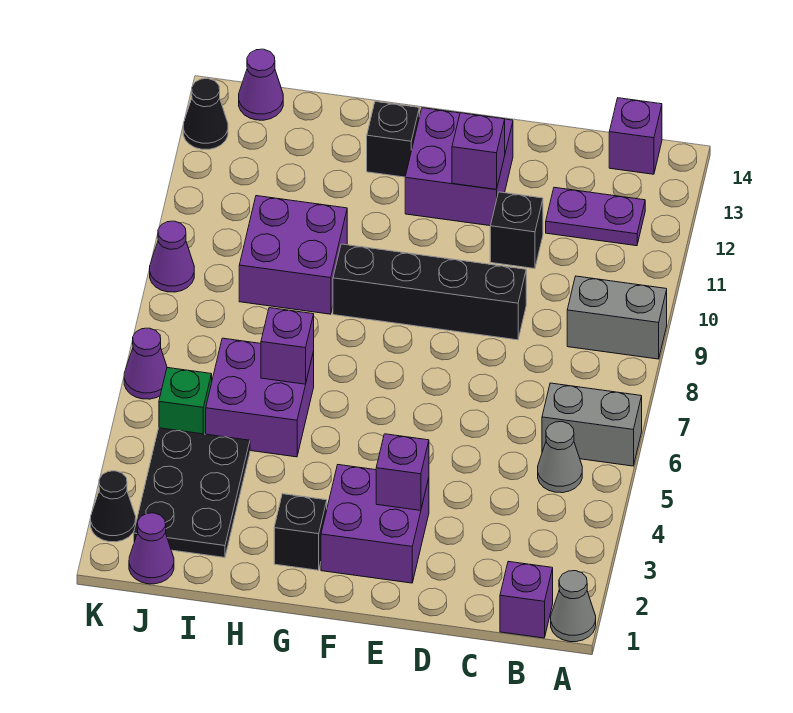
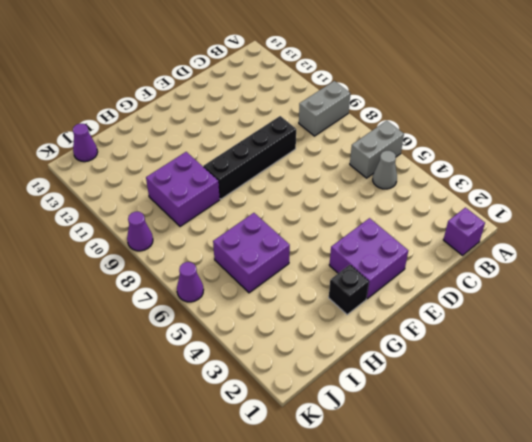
none -> grey 1x1 cone [551,571,596,642]
none -> purple 1x2 plate [546,187,645,246]
none -> purple 1x1 brick [609,98,662,174]

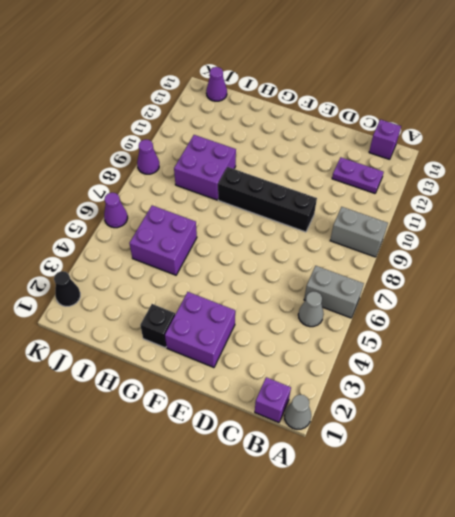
none -> black 1x1 brick [490,192,543,269]
none -> purple 2x2 brick [405,108,513,226]
none -> black 1x1 brick [367,101,419,177]

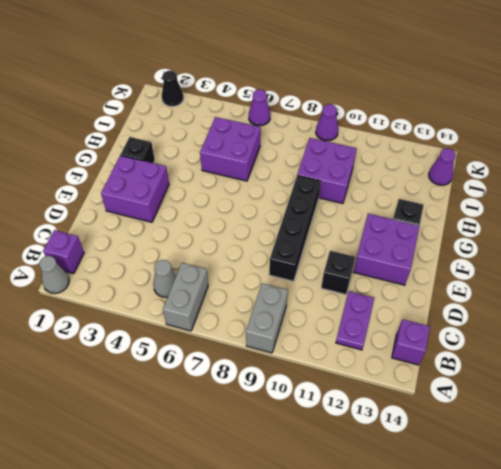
none -> black 2x3 plate [134,428,250,558]
none -> purple 1x1 cone [129,513,174,584]
none -> green 1x1 brick [159,368,212,434]

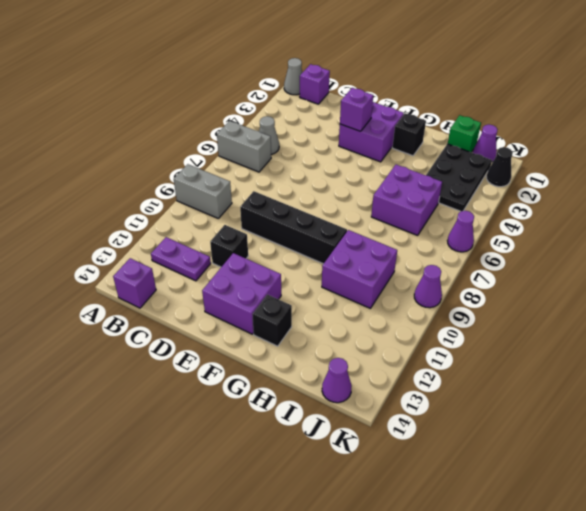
green 1x1 brick [448,115,481,152] -> green 1x1 brick moved to [159,368,212,434]
none -> black 1x1 cone [183,79,228,149]
none -> purple 1x1 brick [452,113,505,190]
none -> purple 1x1 brick [261,308,314,384]

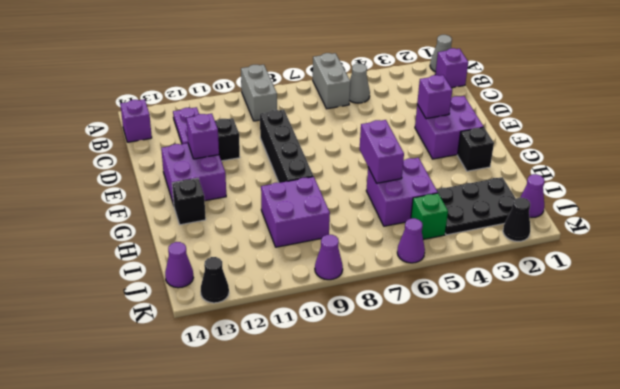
purple 1x2 brick [360,120,404,183] -> purple 1x1 brick [261,308,314,384]

